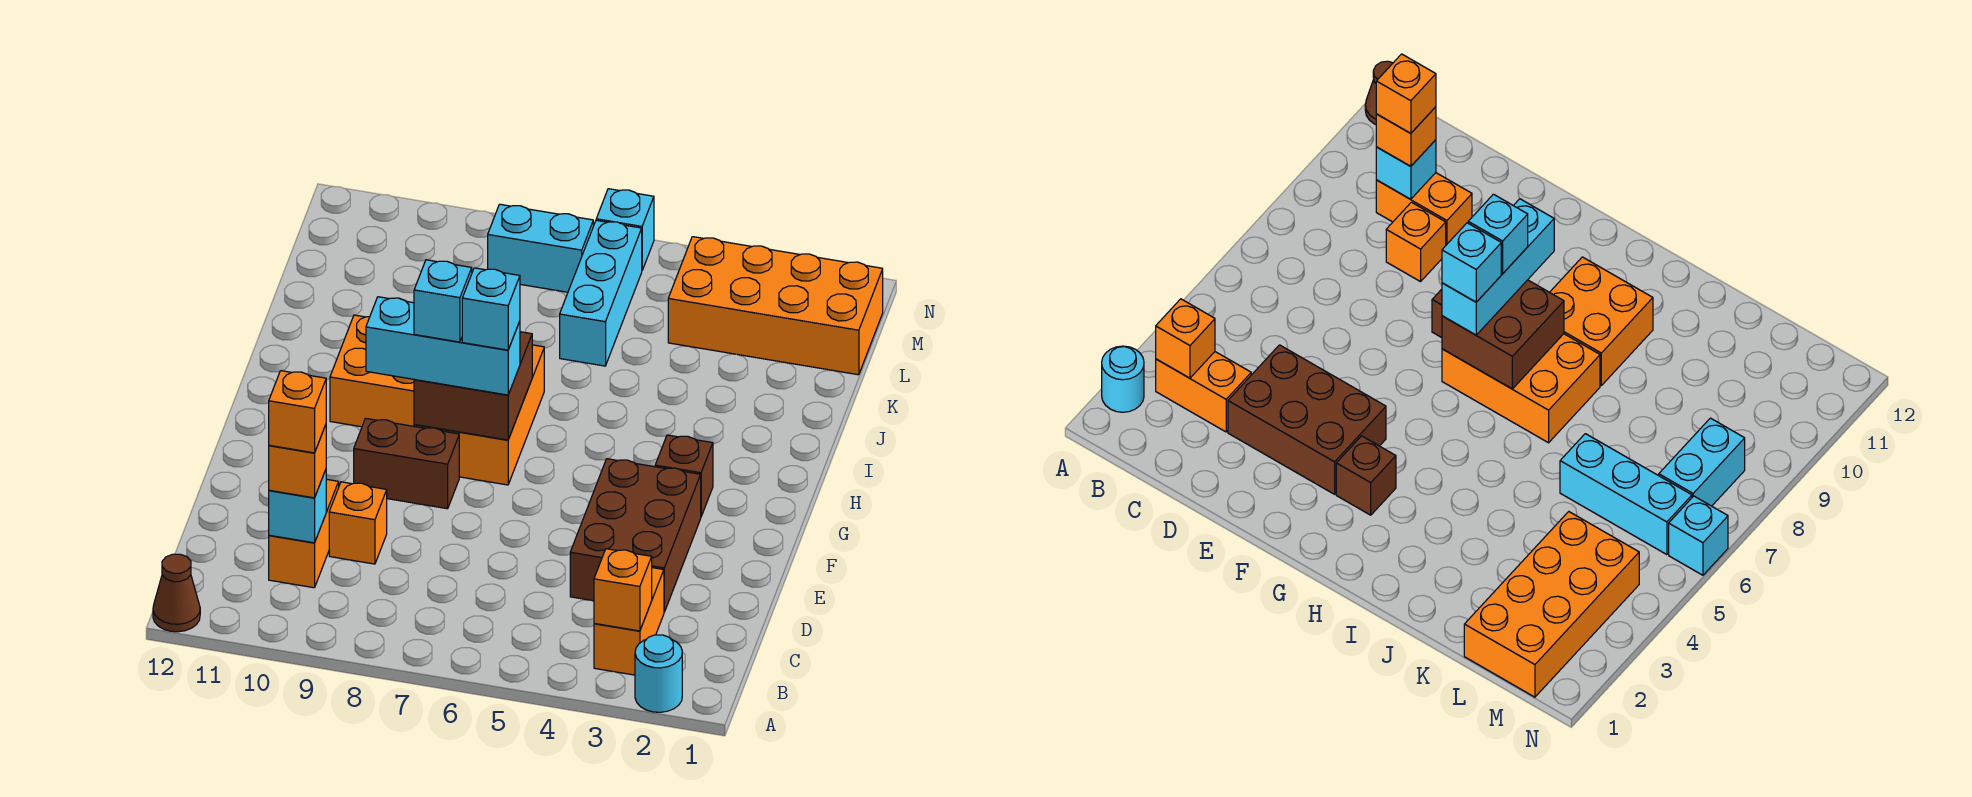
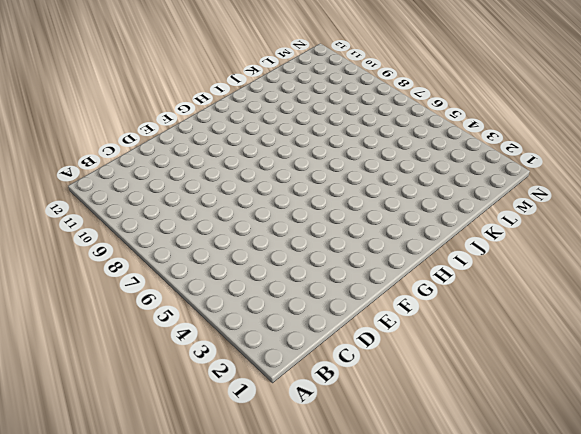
none -> cyan 1x1 round brick [635,635,682,712]
none -> brown 1x1 cone [153,554,200,632]
none -> orange 1x2 brick [594,568,664,675]

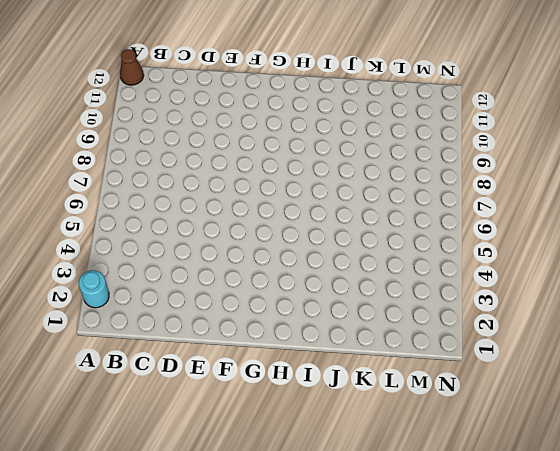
none -> orange 1x2 brick [594,568,664,675]
none -> orange 1x2 brick [269,479,339,588]
none -> brown 2x3 brick [570,459,701,612]

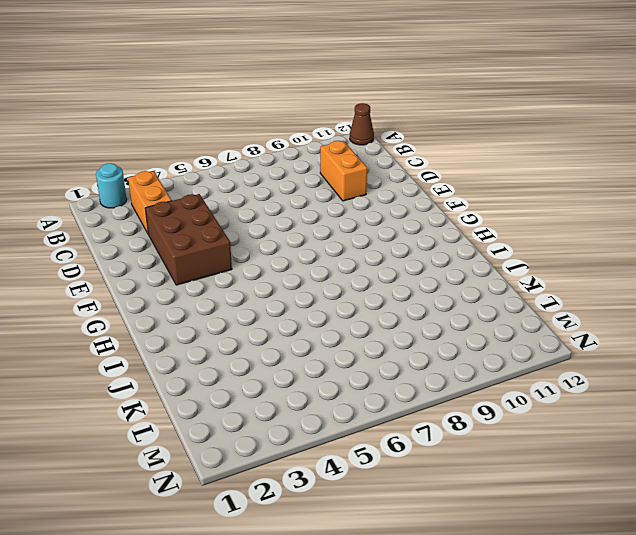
none -> orange 1x1 brick [329,482,387,564]
none -> brown 1x2 brick [354,418,459,509]
none -> brown 1x1 brick [655,435,713,516]

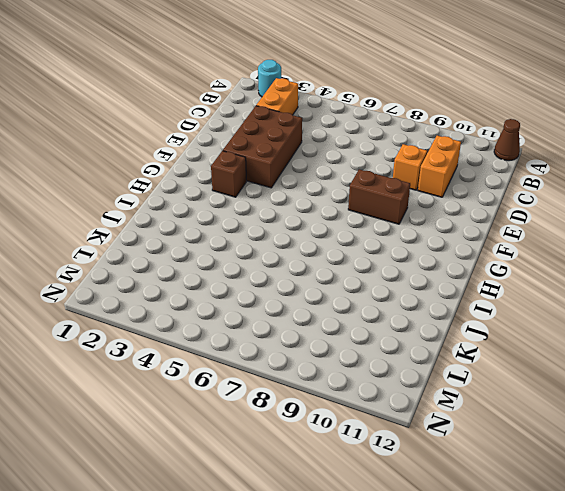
none -> orange 2x3 brick [414,345,544,485]
none -> orange 2x2 brick [330,315,414,427]
none -> cyan 1x3 brick [560,220,642,366]

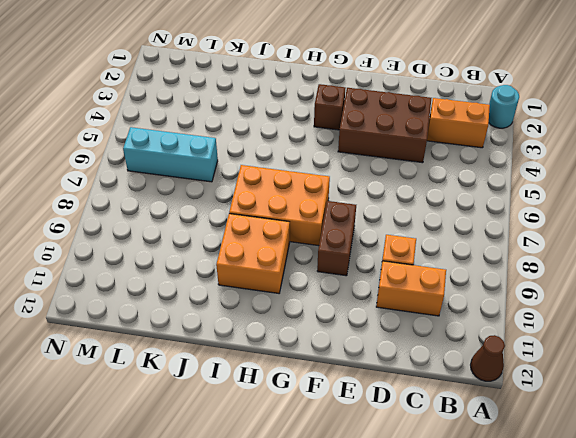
none -> orange 2x4 brick [668,237,883,375]
none -> cyan 1x2 brick [488,204,593,292]
none -> cyan 1x1 brick [596,189,654,270]

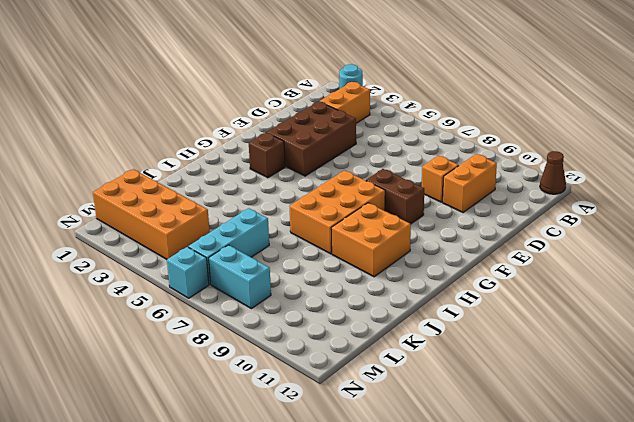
none -> orange 1x1 brick [594,549,652,631]
none -> cyan 1x1 brick [269,470,326,543]
none -> brown 2x2 brick [414,332,532,440]

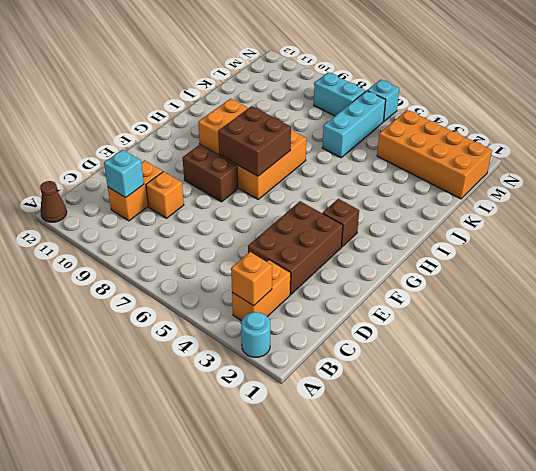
none -> orange 1x1 brick [269,425,326,498]
none -> cyan 1x3 brick [366,297,520,395]
none -> orange 1x1 brick [269,371,326,453]

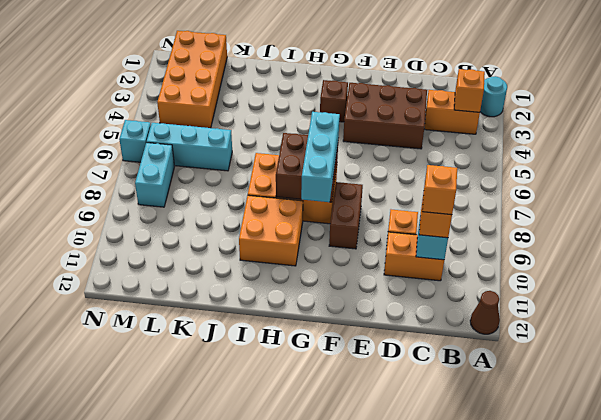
none -> cyan 1x1 brick [462,268,520,350]
none -> cyan 1x1 brick [414,260,472,342]

